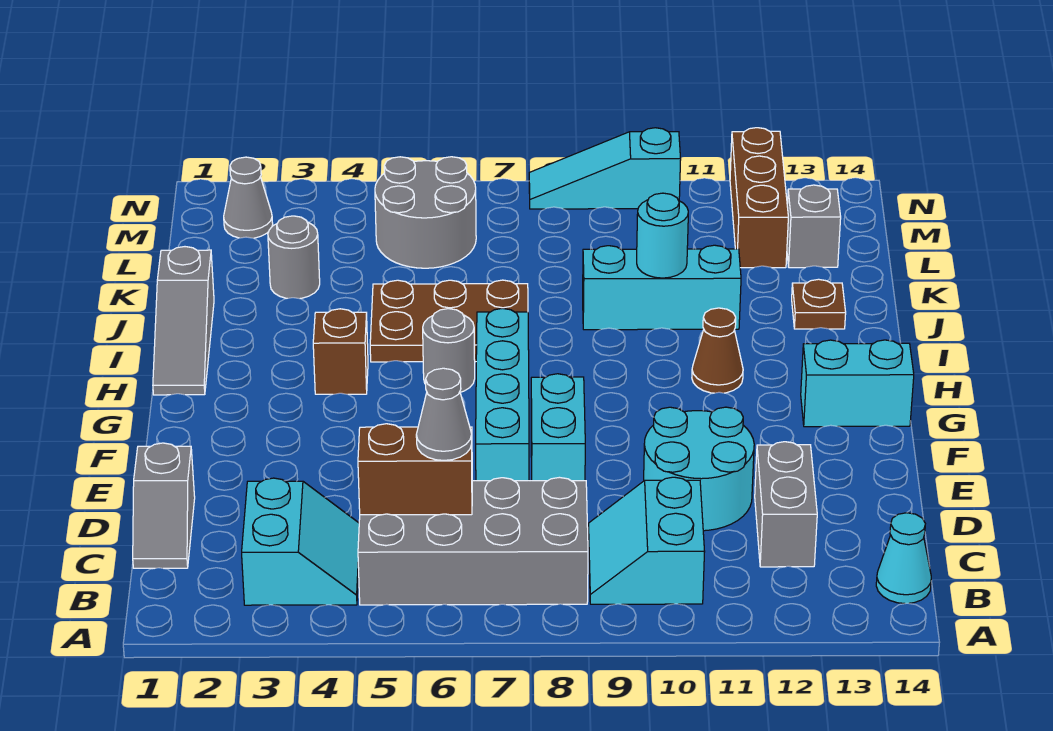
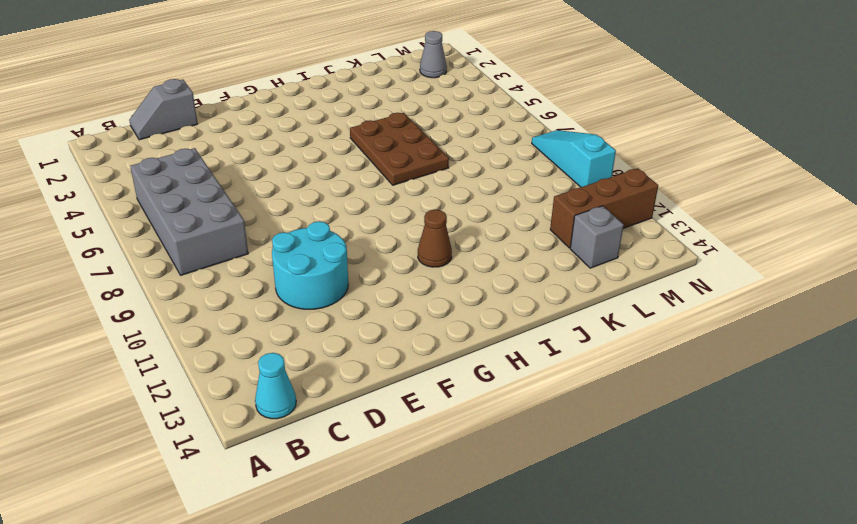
none -> cyan 2x2 slope [242,478,359,605]
none -> cyan 2x2 slope [588,477,705,604]
none -> grey 1x2 brick [755,442,817,567]

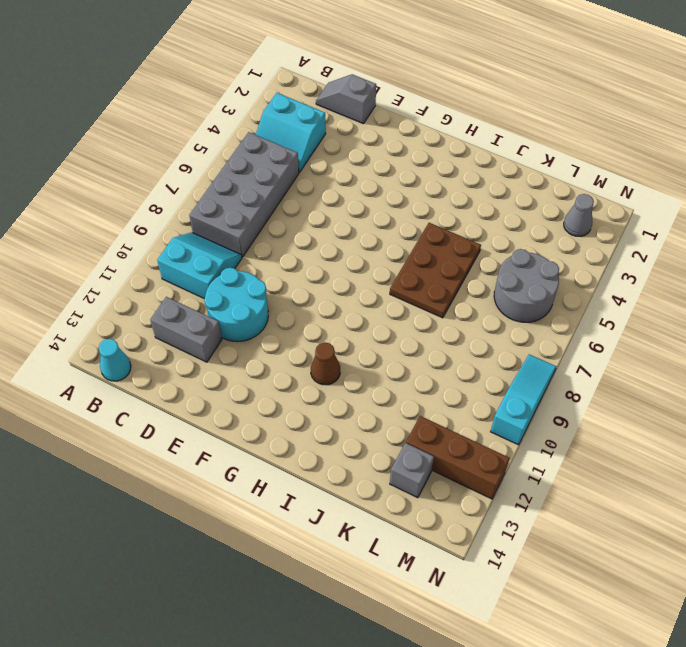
none -> cyan 1x4 brick [476,308,529,481]
none -> cyan 1x2 brick [531,374,585,481]
none -> cyan 1x2 brick [801,340,914,427]

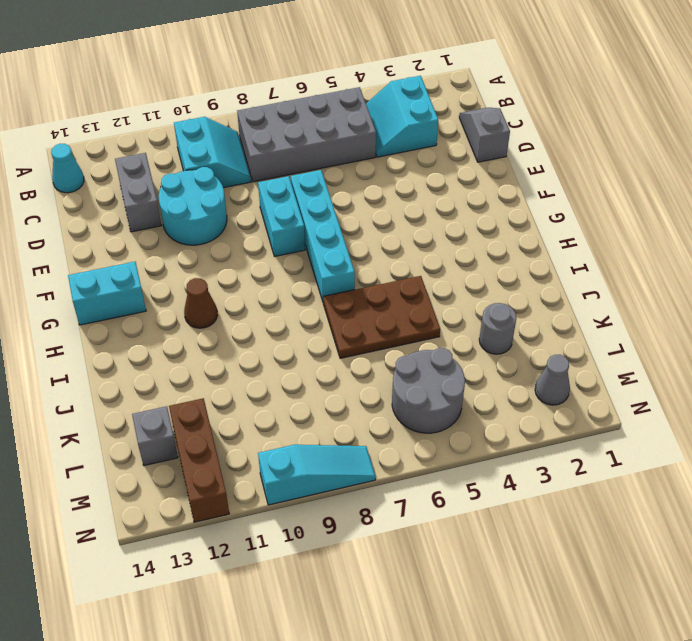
none -> grey 1x3 slope [153,247,214,395]
none -> brown 1x1 brick [313,309,368,394]
none -> grey 1x1 round brick [423,309,475,392]

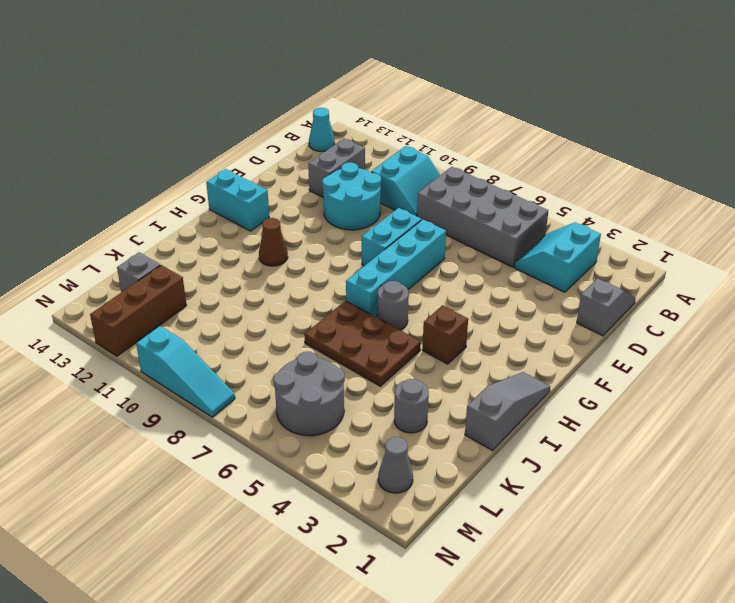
none -> cyan 1x3 brick [583,245,741,330]
none -> brown 1x1 plate [792,279,846,329]
none -> brown 1x2 brick [358,424,472,515]

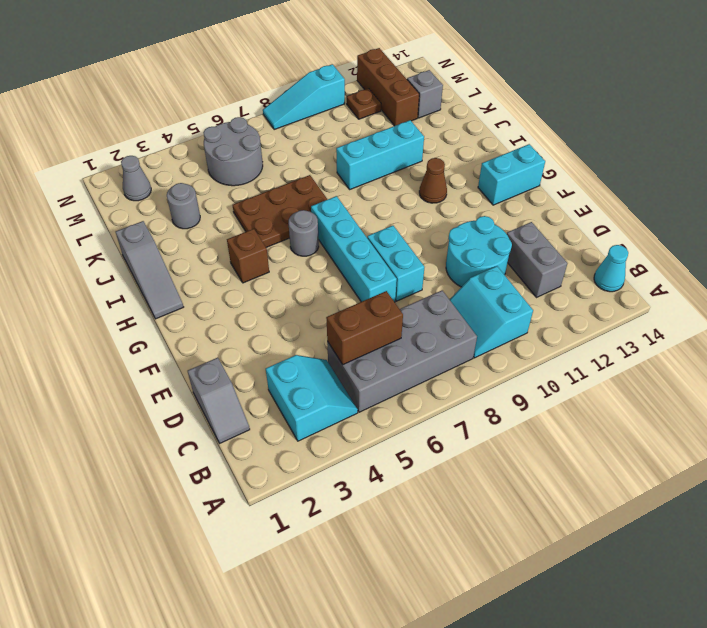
brown 1x1 plate [347,88,381,119] -> brown 1x1 plate moved to [792,279,846,329]
none -> cyan 1x1 round brick [637,193,688,278]
none -> grey 1x1 cone [416,368,472,460]

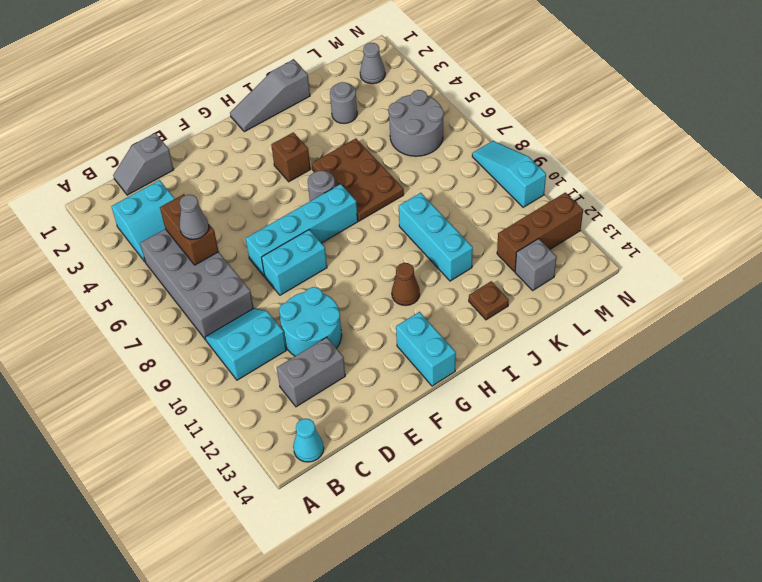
none -> cyan 1x1 round brick [637,193,688,278]

